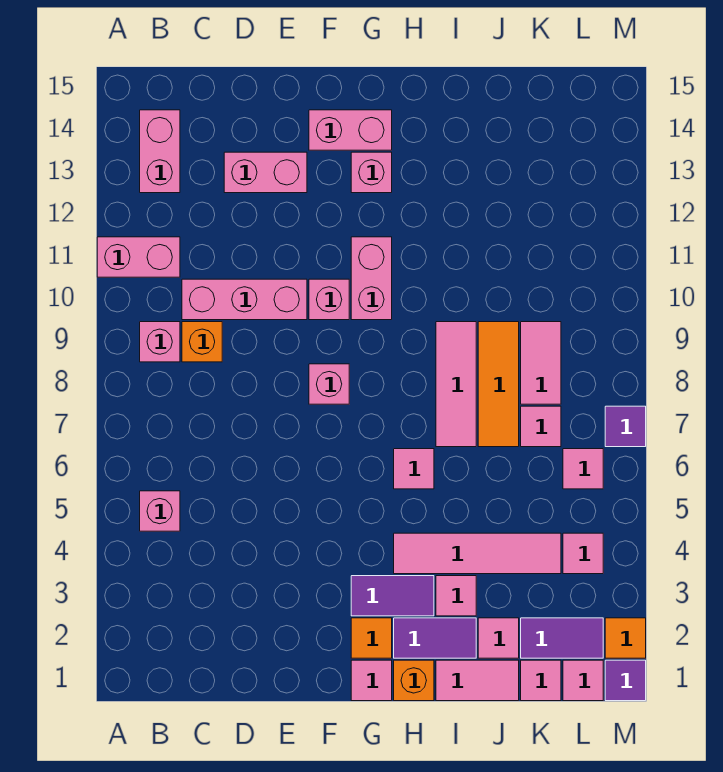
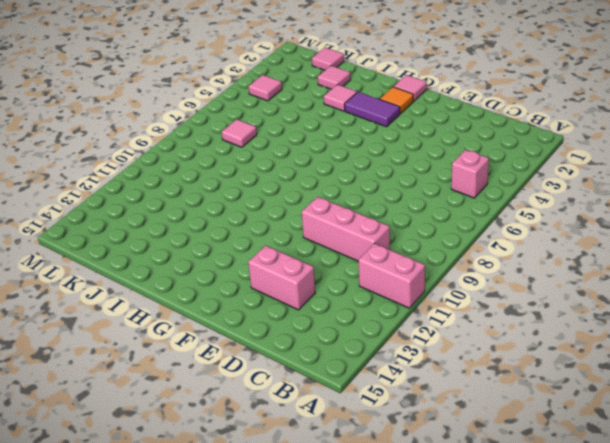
none -> pink 1x1 brick [140,322,180,362]
none -> pink 1x2 brick [140,110,180,193]
none -> orange 1x1 brick [182,322,222,362]
none -> pink 1x1 brick [309,364,349,404]

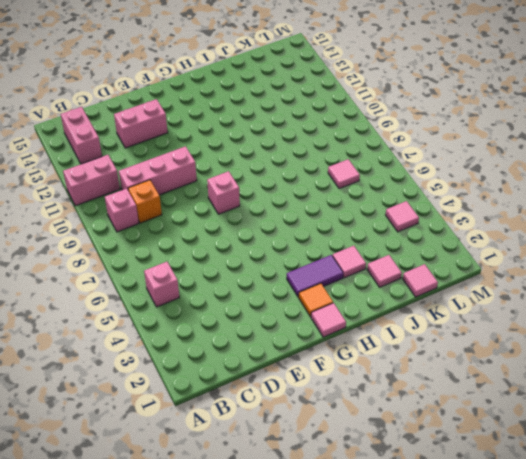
none -> pink 1x1 brick [309,279,349,320]
none -> pink 1x2 brick [309,110,392,150]
none -> pink 1x2 brick [351,237,392,320]
none -> pink 1x1 brick [351,152,392,193]

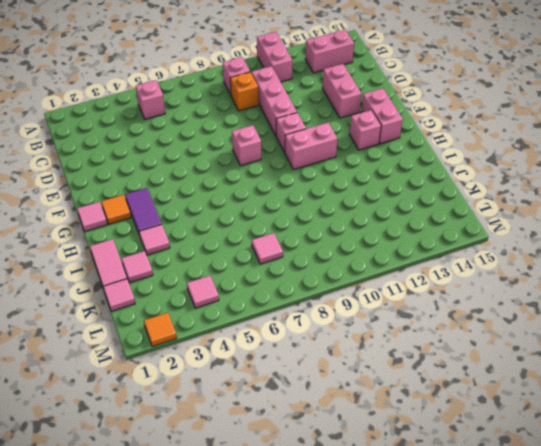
none -> orange 1x1 brick [394,660,434,701]
none -> purple 1x2 tile [394,618,476,658]
none -> pink 1x4 tile [394,533,561,574]
none -> pink 1x1 tile [394,449,434,489]

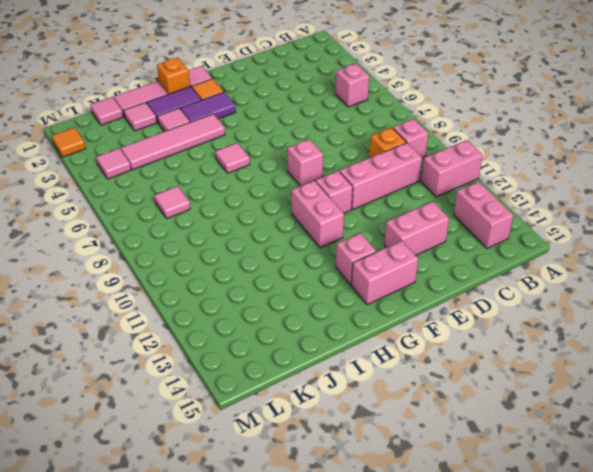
none -> pink 1x3 tile [436,322,476,447]
none -> orange 1x3 tile [478,322,519,447]
none -> purple 1x2 tile [521,618,603,658]
none -> pink 1x2 tile [521,322,561,404]

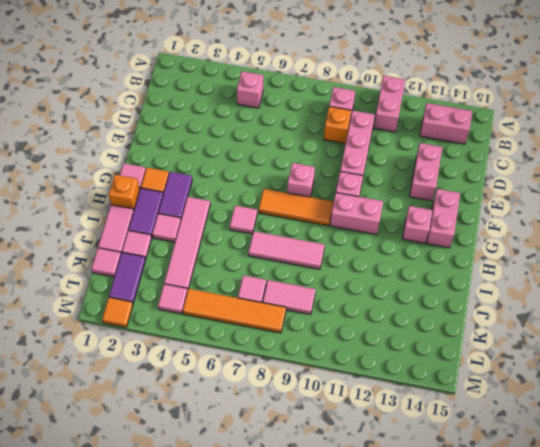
orange 1x3 tile [259,189,333,226] -> orange 1x3 tile moved to [478,322,519,447]
orange 1x4 tile [183,289,286,333] -> pink 1x1 tile [563,449,603,489]
none -> pink 1x1 tile [563,660,603,701]
none -> purple 1x1 tile [605,660,646,701]
none -> purple 1x1 tile [605,406,646,447]

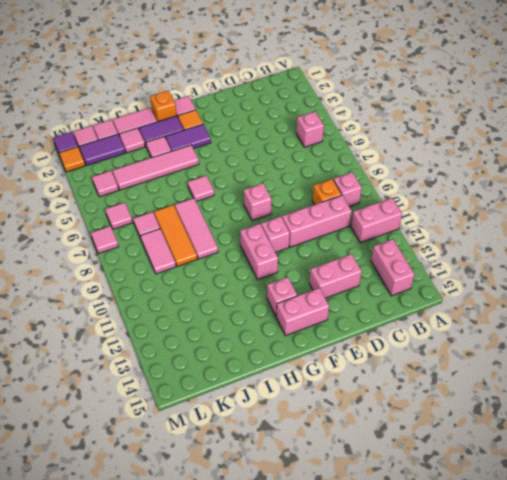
pink 1x1 tile [91,226,118,254] -> purple 1x1 tile [605,406,646,447]

